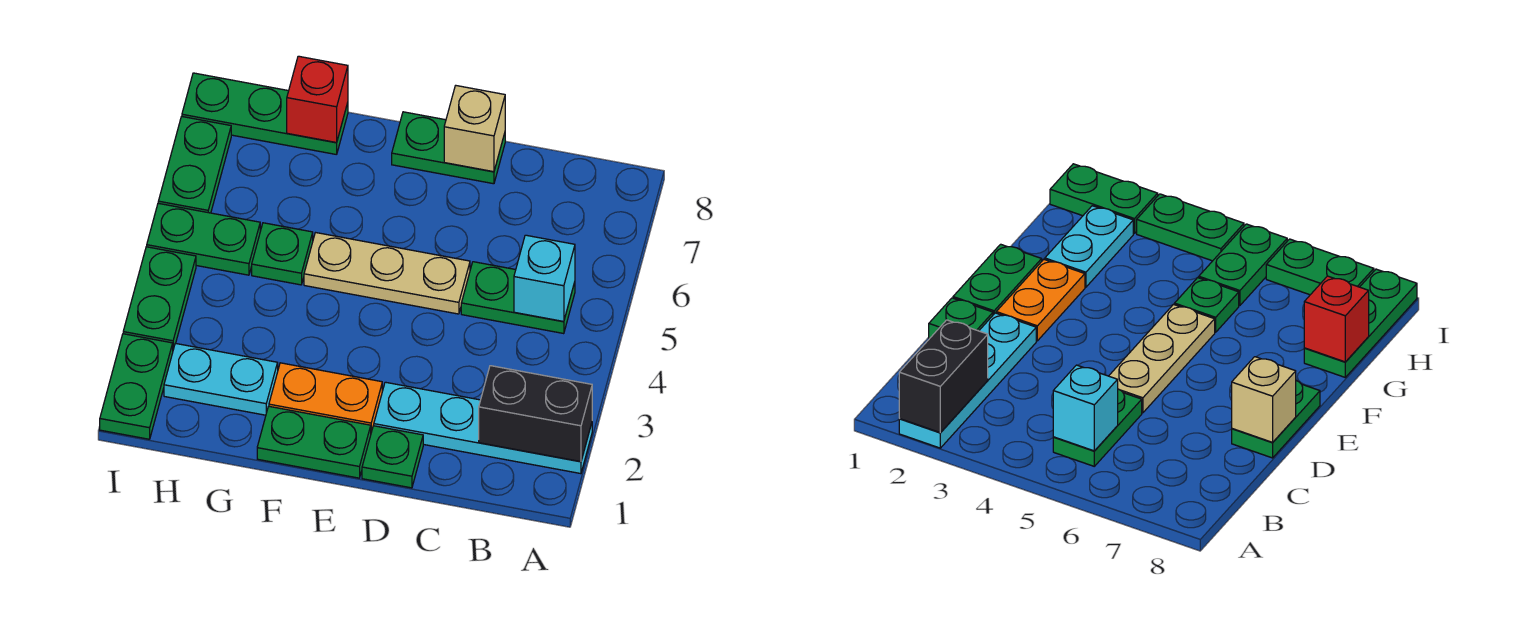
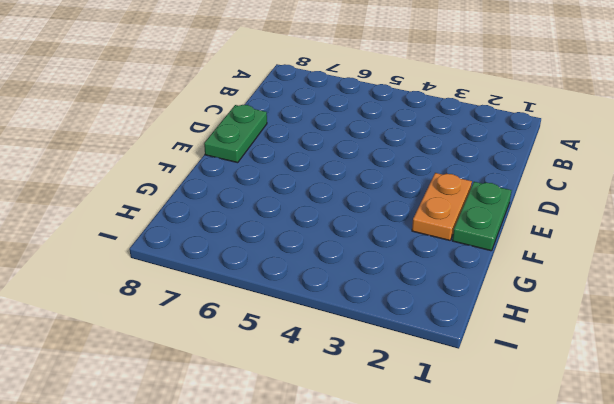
none -> cyan 1x4 plate [374,382,592,474]
none -> green 1x2 plate [461,262,575,334]
none -> green 1x1 plate [362,426,423,488]

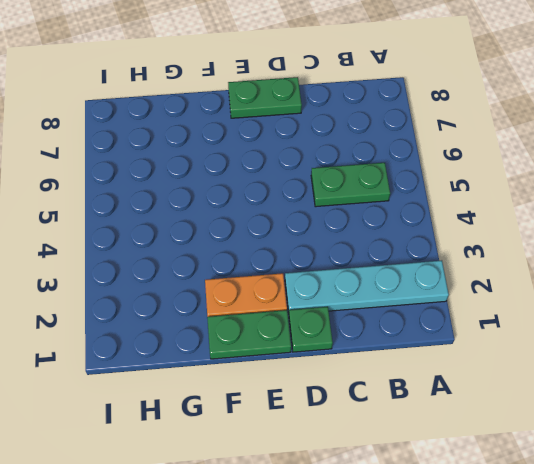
none -> tan 1x3 plate [304,233,470,314]
none -> cyan 1x2 plate [164,343,278,415]
none -> green 1x1 plate [252,223,313,285]

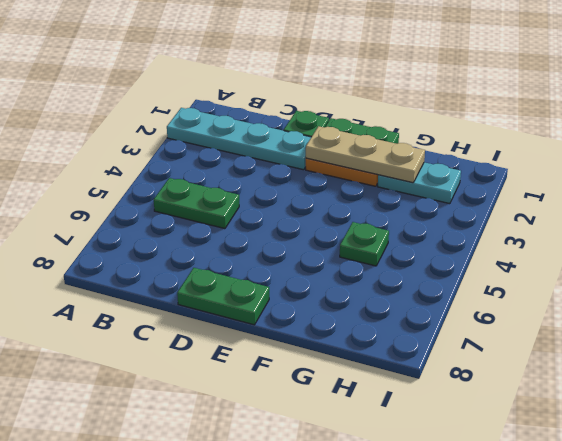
tan 1x3 plate [306,126,425,183] -> tan 1x3 plate moved to [304,233,470,314]
none -> green 1x3 plate [182,73,348,155]
none -> green 1x2 plate [147,203,260,275]
none -> green 1x2 plate [100,334,173,439]

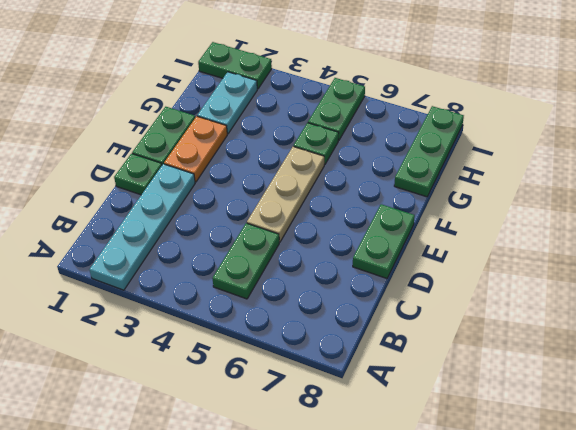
none -> green 1x2 plate [123,247,196,349]
none -> green 1x2 plate [158,117,231,213]
none -> black 1x2 brick [479,366,592,462]

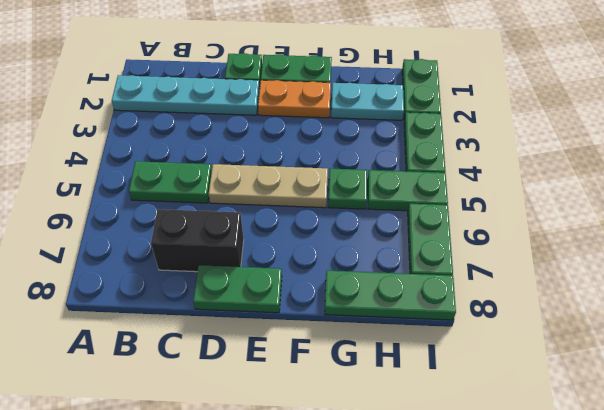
black 1x2 brick [151,209,244,272] -> black 1x2 brick moved to [479,366,592,462]
none -> cyan 1x1 brick [514,235,575,321]
none -> tan 1x1 brick [444,86,505,172]
none -> red 1x1 brick [287,56,348,142]

